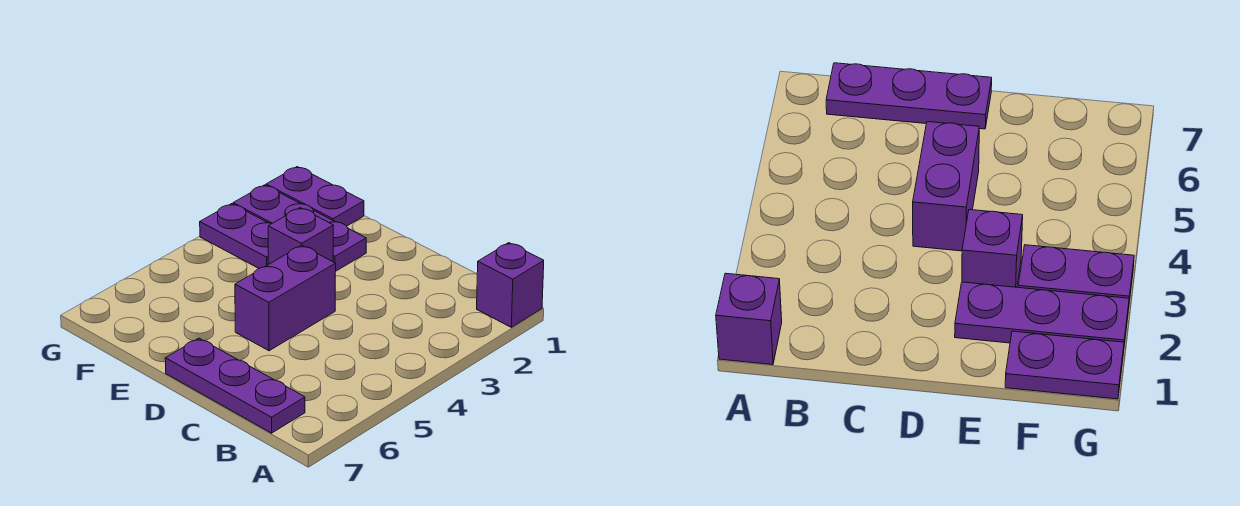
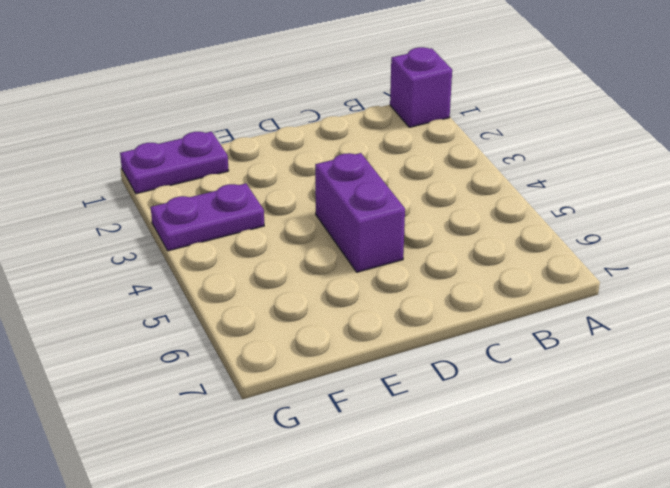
none -> purple 1x3 plate [165,338,305,433]
none -> purple 1x3 plate [233,185,366,271]

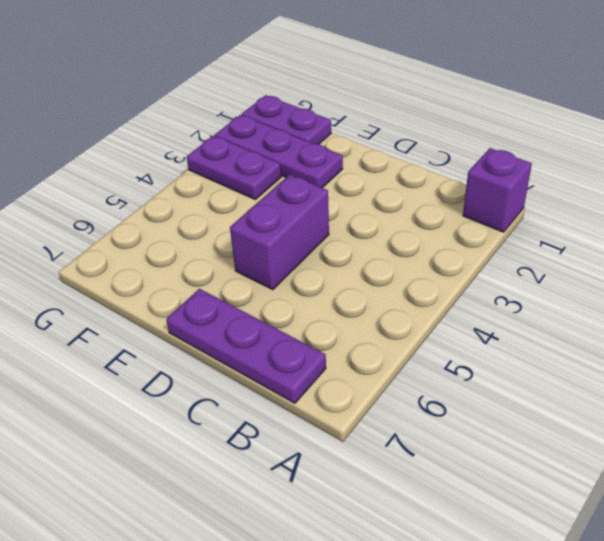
none -> purple 1x1 brick [268,208,333,264]

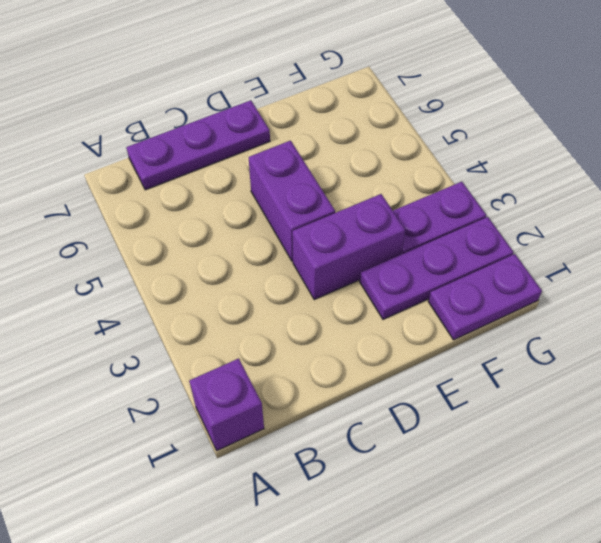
purple 1x2 brick [292,194,405,300] -> purple 1x1 brick [268,208,333,264]

